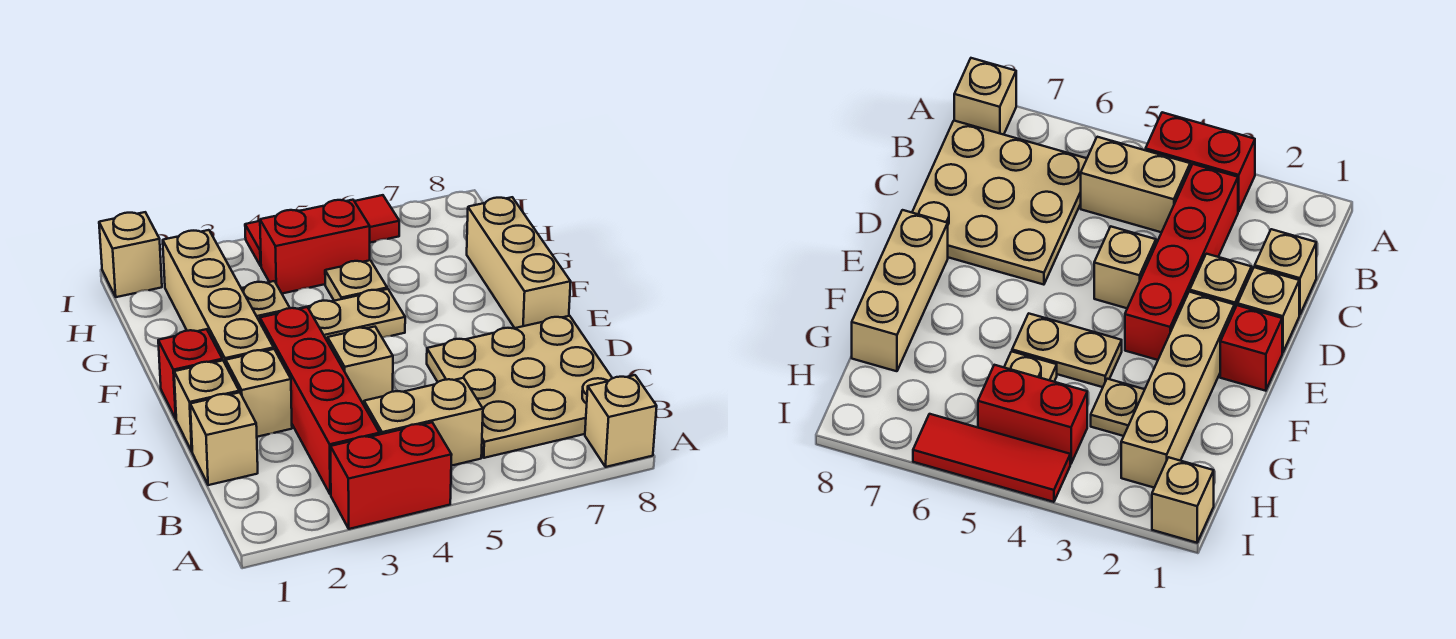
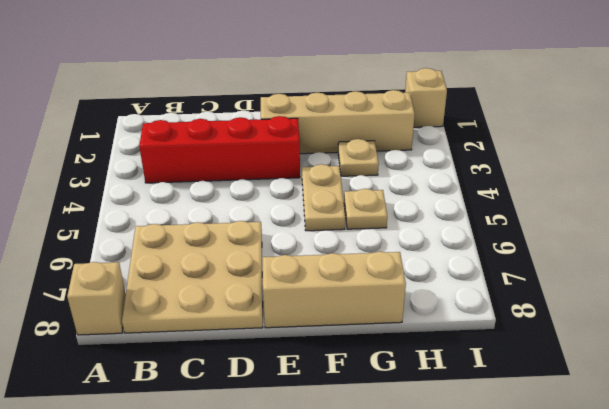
none -> red 1x2 brick [331,422,452,529]
none -> tan 1x2 brick [364,378,483,466]
none -> tan 1x1 brick [190,392,258,485]

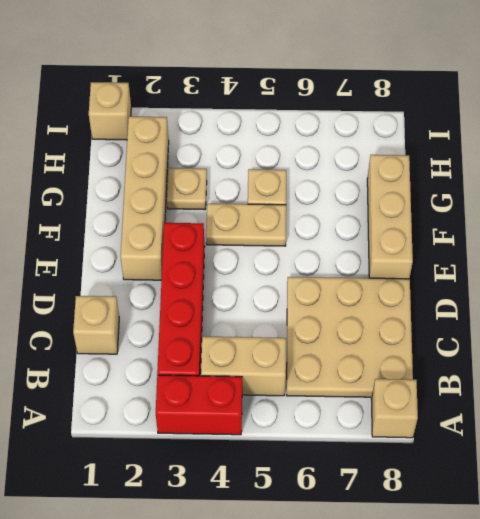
none -> tan 1x1 brick [174,360,239,451]
none -> tan 1x1 brick [226,349,292,437]
none -> tan 1x1 brick [328,327,393,405]

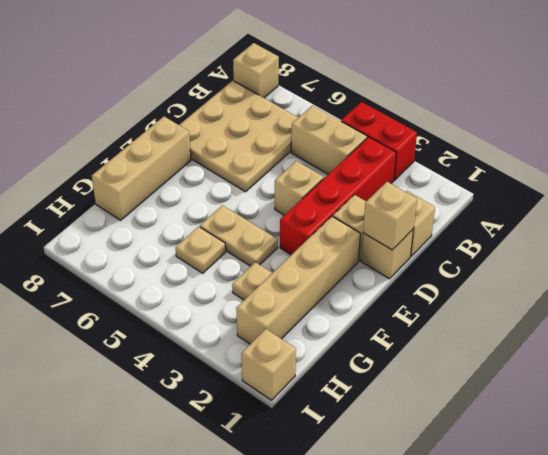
tan 1x1 brick [363,182,417,250] -> none
none -> red 1x1 brick [158,329,222,419]
none -> red 1x2 brick [260,200,370,294]
none -> red 1x3 tile [245,195,399,266]

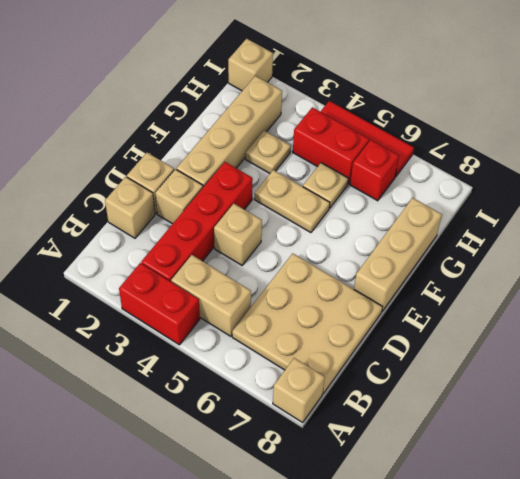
red 1x1 brick [350,140,399,201] -> red 1x1 brick moved to [158,329,222,419]

